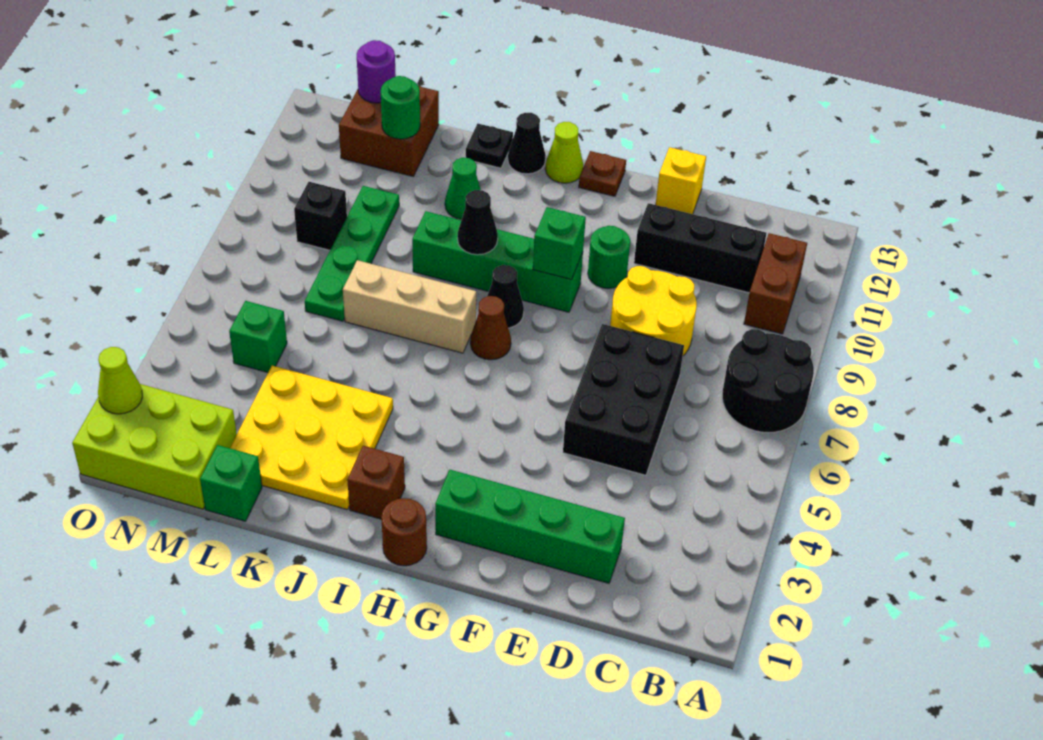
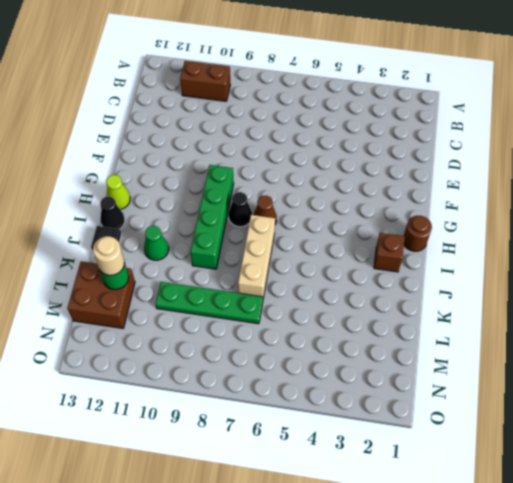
tan 1x1 round brick [93,236,125,275] -> none
none -> black 2x2 round brick [722,329,814,433]
none -> black 1x3 brick [634,203,766,293]
none -> green 1x4 brick [435,470,625,583]
none -> black 2x3 brick [563,324,684,475]

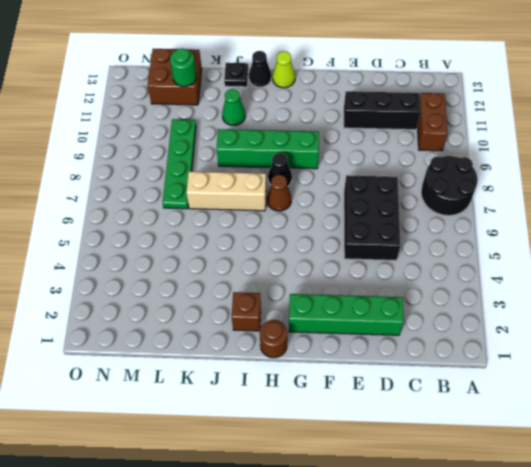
none -> yellow 2x2 round brick [610,266,697,356]
none -> yellow 1x1 brick [656,147,706,214]
none -> green 1x1 round brick [588,226,630,289]
none -> brown 1x1 plate [579,151,626,196]

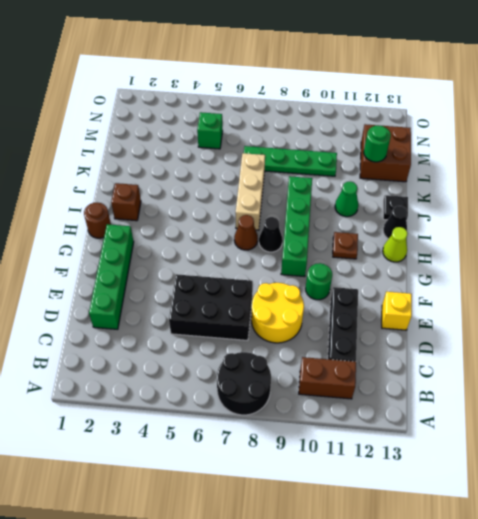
brown 1x1 plate [333,232,358,259] -> brown 1x1 plate moved to [579,151,626,196]
none -> yellow 3x3 plate [230,366,393,510]
none -> green 1x1 brick [200,445,262,521]
none -> lime 2x3 brick [72,384,237,509]
none -> black 1x1 brick [294,182,347,250]

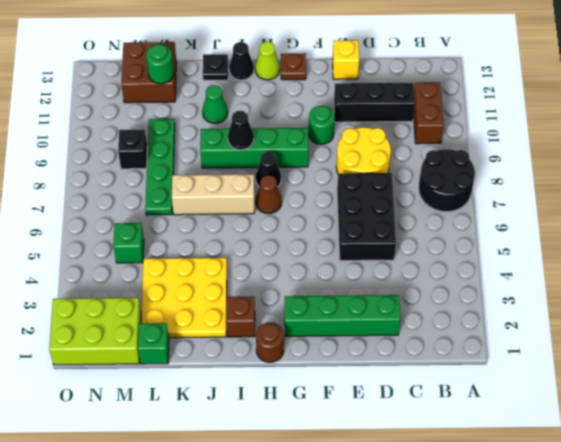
none -> green 1x1 brick [533,207,586,280]
none -> purple 1x1 round brick [357,40,396,103]
none -> lime 1x1 cone [98,347,142,414]

